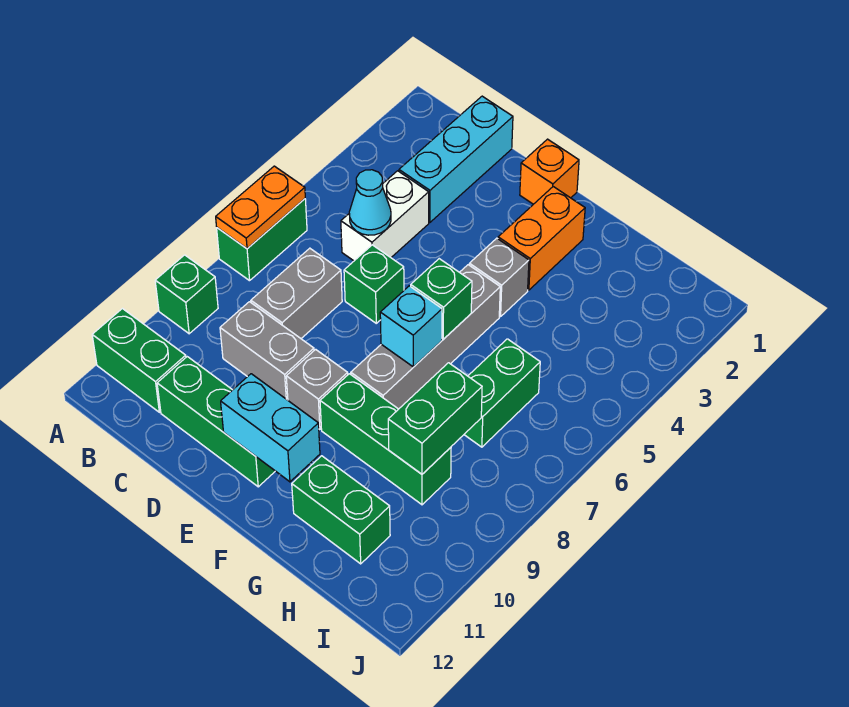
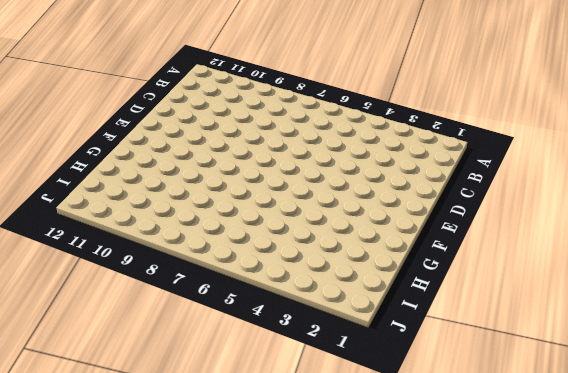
none -> green 1x2 brick [217,199,307,281]
none -> green 1x1 brick [155,255,218,334]
none -> green 1x2 brick [92,309,186,412]

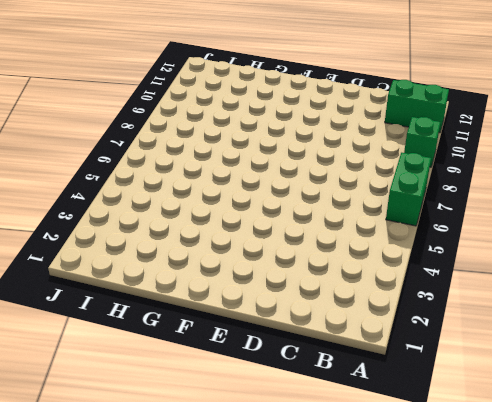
none -> cyan 1x3 brick [399,96,513,222]
none -> white 1x2 brick [341,171,429,261]
none -> grey 1x2 brick [251,248,342,338]

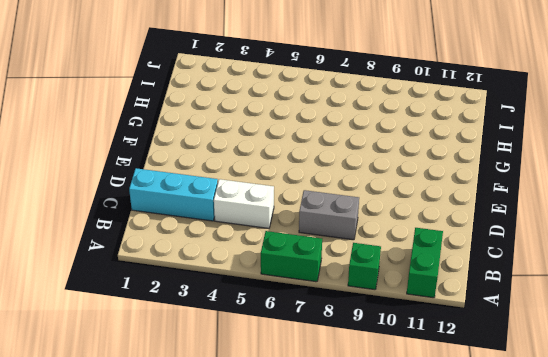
none -> grey 1x2 brick [220,302,314,400]
none -> green 1x3 brick [157,357,275,487]
none -> green 1x1 brick [344,245,404,323]

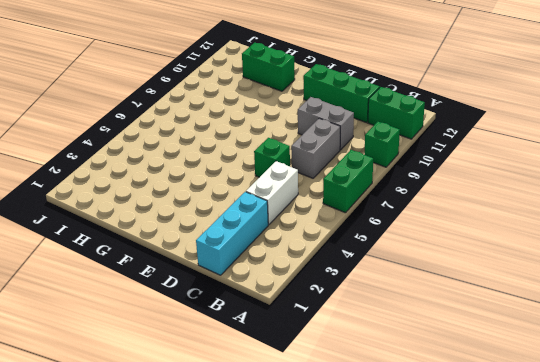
none -> orange 1x1 brick [520,139,579,204]
none -> grey 1x1 brick [286,349,348,430]
none -> orange 1x2 brick [498,187,585,290]

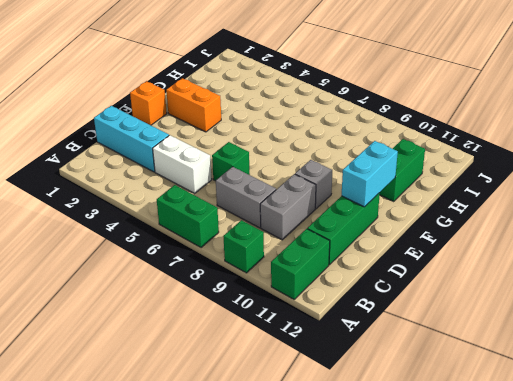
none -> grey 1x1 brick [469,238,529,317]
none -> grey 1x4 brick [351,265,500,409]
none -> green 1x3 brick [320,374,451,505]

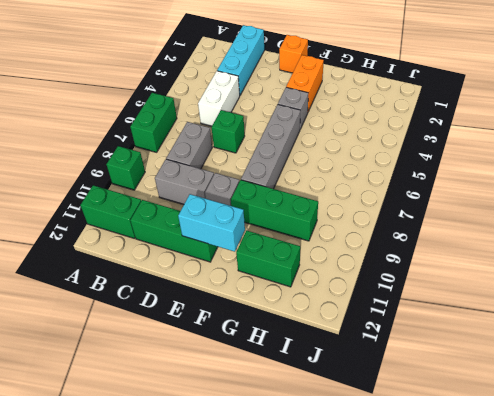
none -> green 1x2 brick [464,339,540,447]
none -> orange 1x2 plate [216,166,305,248]
none -> cyan 1x1 cone [349,170,391,235]

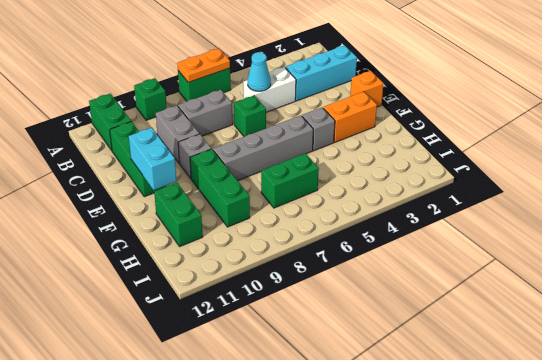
none -> green 1x1 brick [411,259,472,339]
none -> cyan 1x1 brick [380,286,442,367]
none -> green 1x2 brick [388,363,482,474]

